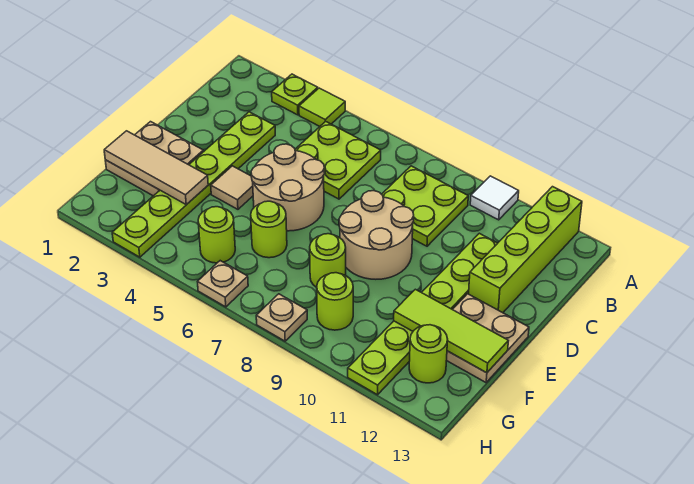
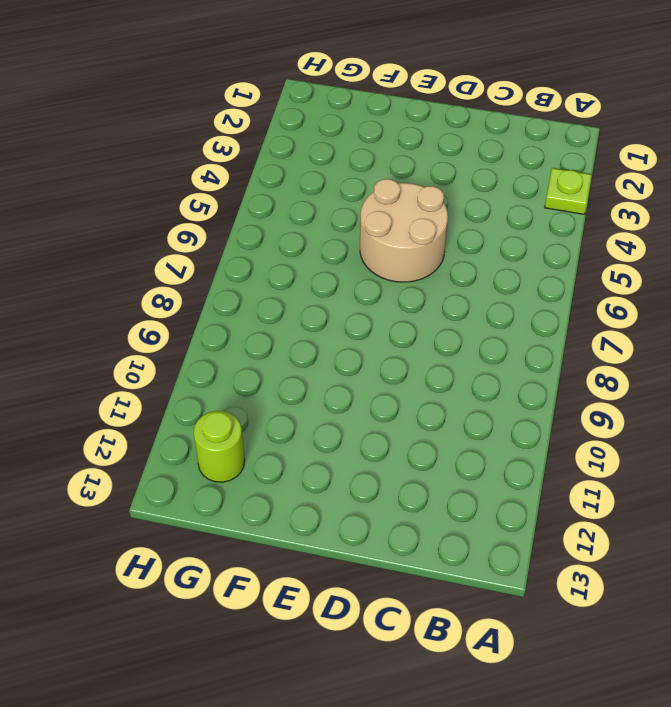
none -> lime 1x1 tile [299,88,345,126]
none -> white 1x1 tile [470,176,519,220]
none -> lime 1x4 brick [469,187,582,313]

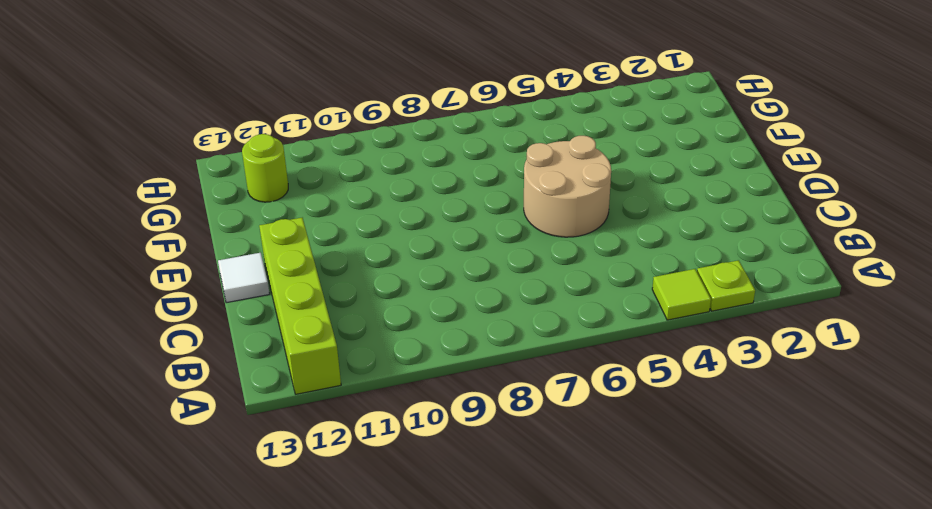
white 1x1 tile [218,253,270,303] -> white 1x1 tile moved to [470,176,519,220]
none -> lime 2x2 plate [295,121,381,199]
none -> lime 2x2 plate [382,166,468,246]
none -> lime 1x6 plate [112,112,275,257]

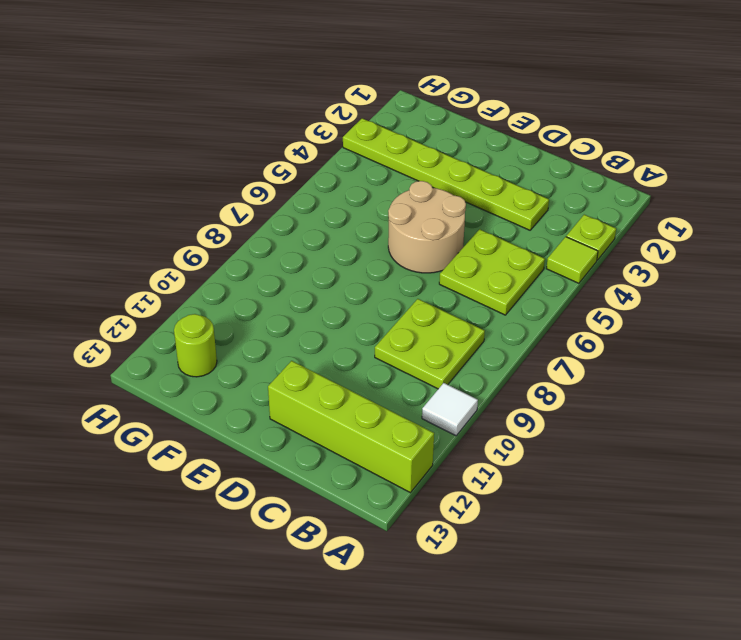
none -> lime 1x6 plate [348,233,498,395]
none -> tan 2x2 round brick [339,191,414,279]
none -> tan 2x2 plate [105,122,203,196]

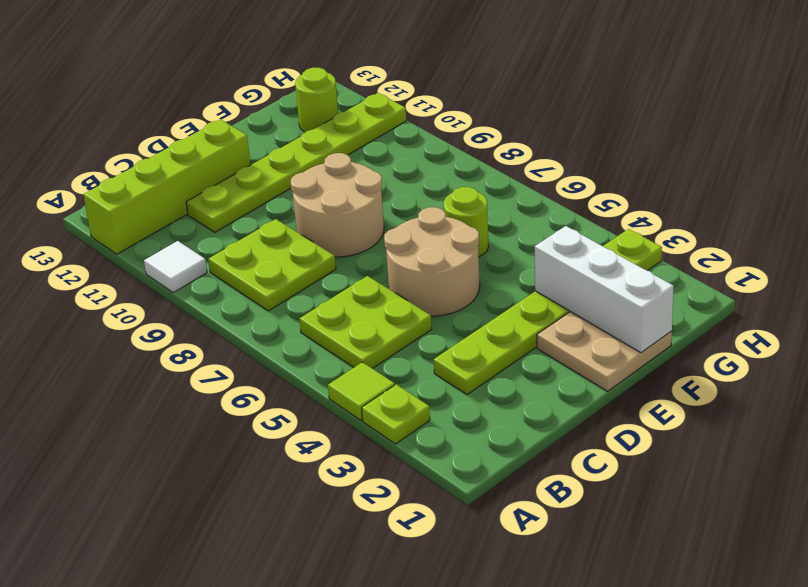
white 1x3 brick [535,226,674,353] -> tan 1x3 tile [104,131,208,205]
none -> tan 1x1 tile [211,166,253,209]
none -> tan 2x2 plate [447,294,529,382]
none -> lime 1x1 round brick [310,234,346,287]

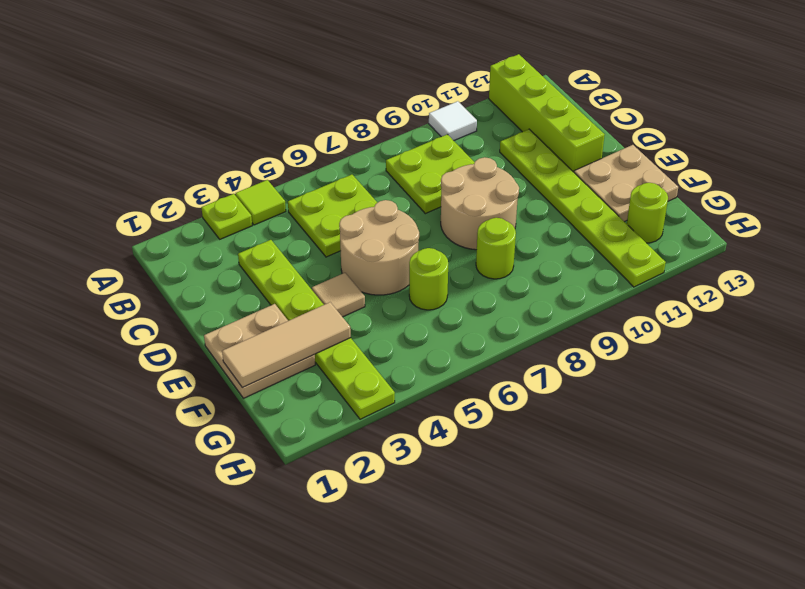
none -> lime 1x1 round brick [198,207,235,263]
none -> lime 1x1 round brick [317,273,353,330]
none -> tan 1x1 plate [198,261,248,307]

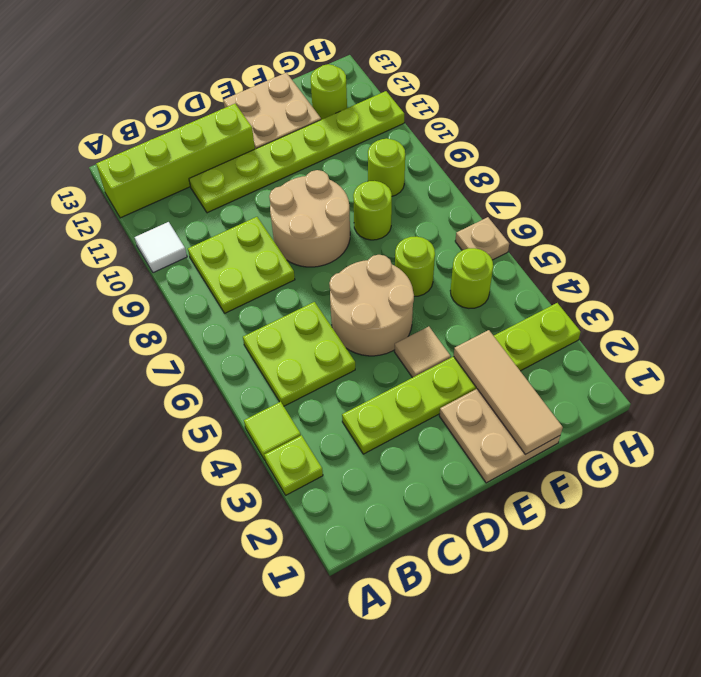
none -> tan 1x1 plate [256,294,307,341]
none -> lime 1x3 tile [394,289,508,373]

